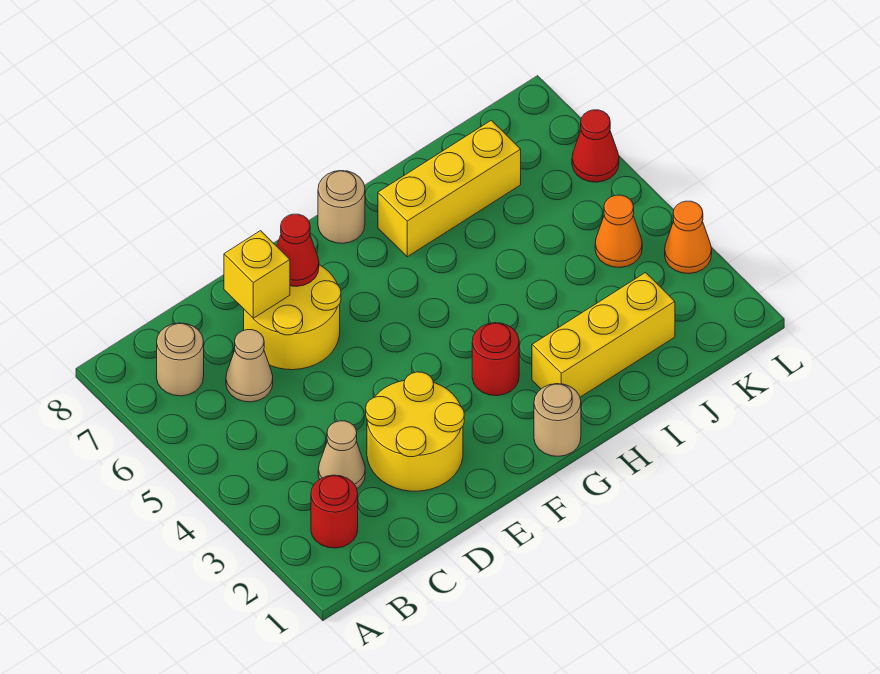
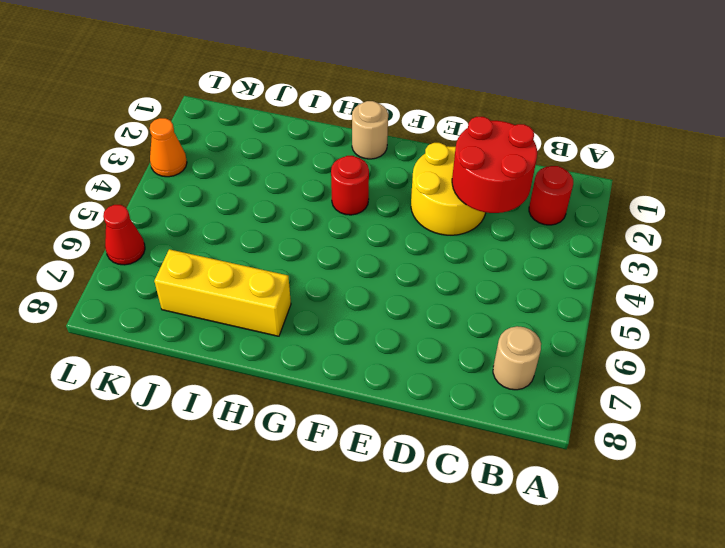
red 2x2 round brick [452,117,537,213] -> none
none -> tan 1x1 cone [318,421,365,488]
none -> tan 1x1 cone [226,330,273,402]
none -> yellow 2x2 round brick [244,265,341,370]

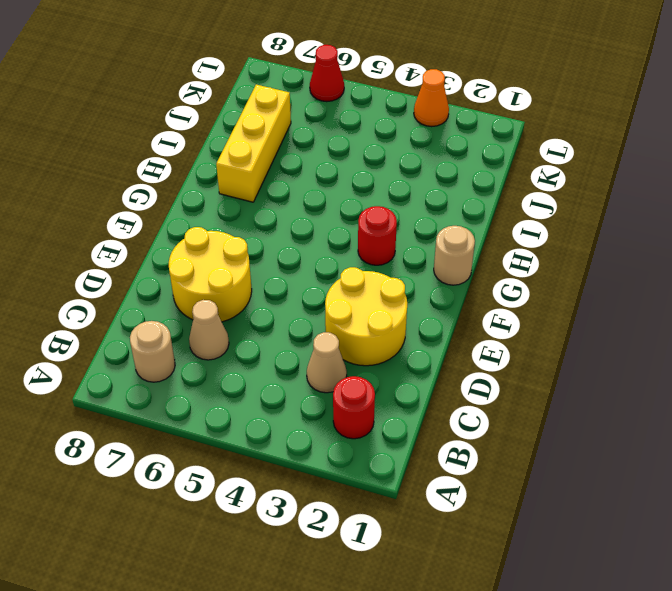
none -> tan 1x1 round brick [318,171,365,243]
none -> yellow 1x3 brick [532,273,675,397]
none -> orange 1x1 cone [595,195,642,267]

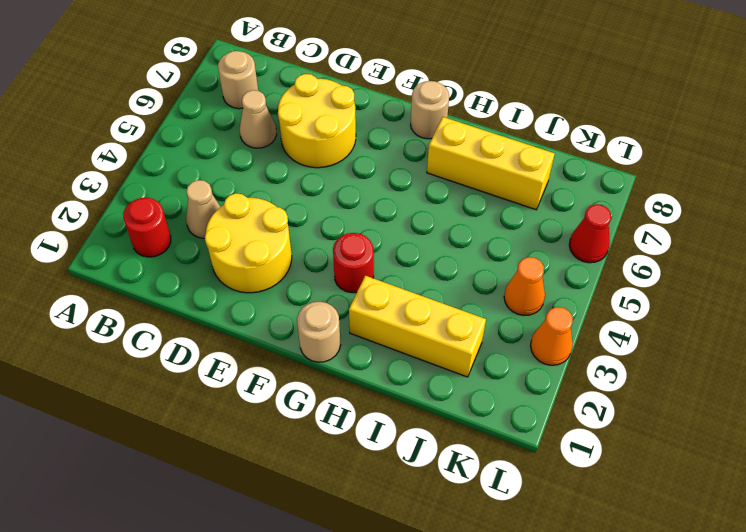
none -> yellow 1x1 brick [224,231,290,318]
none -> red 1x1 cone [277,214,319,286]

